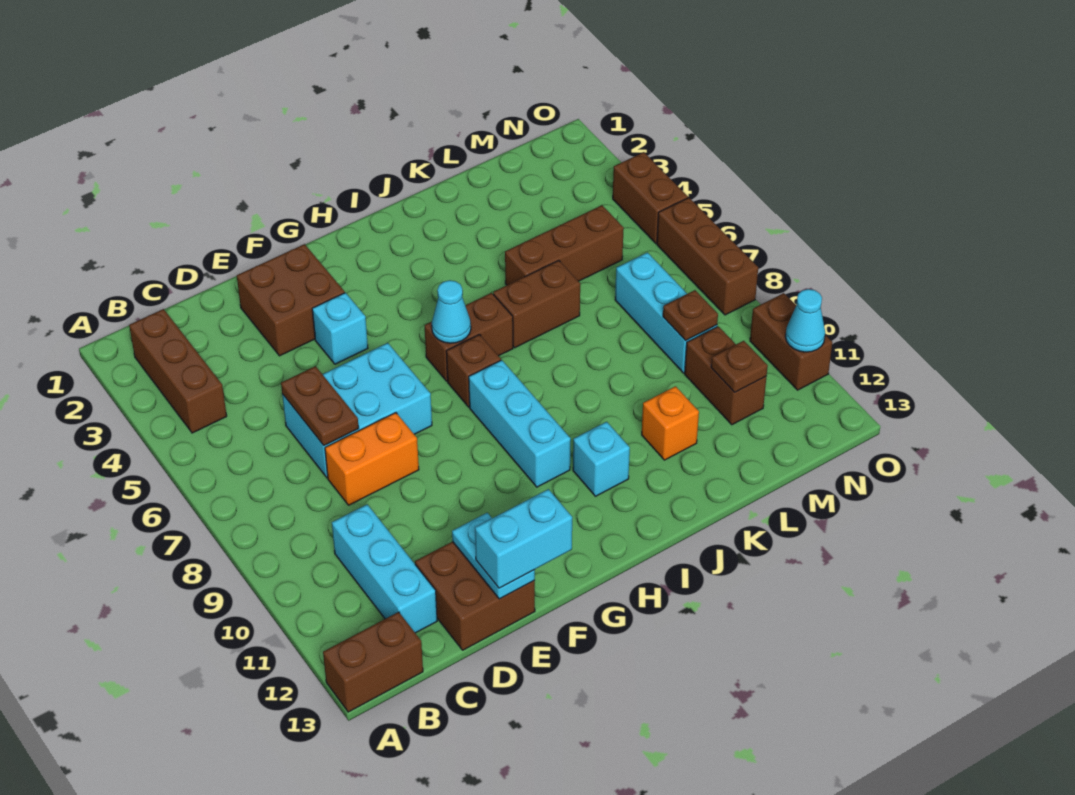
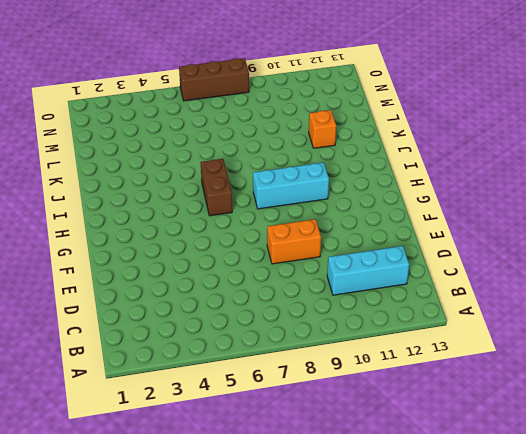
orange 1x2 brick [267,219,321,264] -> orange 1x2 brick turned to [325,413,419,505]
none -> brown 1x2 brick [323,612,423,712]
none -> brown 1x3 brick [129,309,227,433]
none -> cyan 2x3 brick [282,343,432,478]

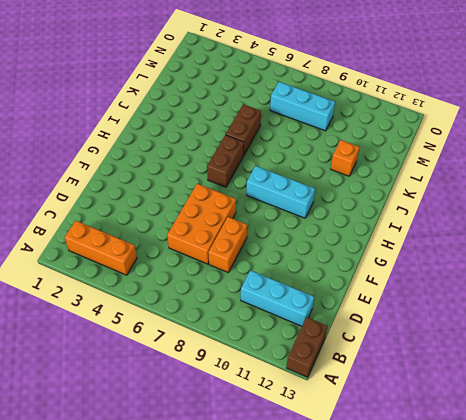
orange 1x3 brick [65,221,137,275] -> brown 1x3 brick [129,309,227,433]
orange 2x3 brick [167,184,236,264] -> cyan 2x3 brick [282,343,432,478]
none -> brown 2x2 brick [415,542,535,650]
none -> brown 2x2 brick [237,244,345,356]
none -> cyan 1x1 brick [312,293,368,364]

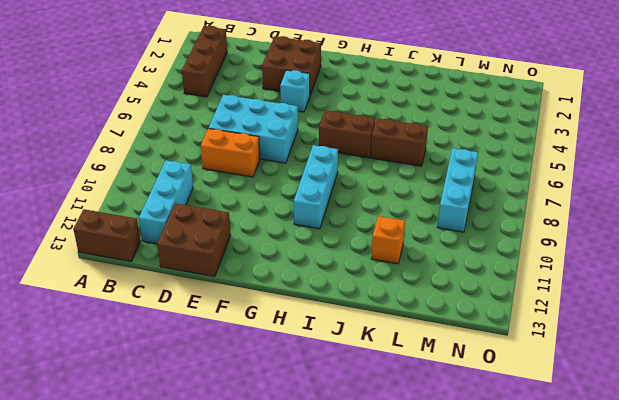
none -> brown 1x1 brick [446,334,501,407]
none -> cyan 1x1 brick [573,422,630,496]
none -> brown 1x3 brick [505,205,624,285]

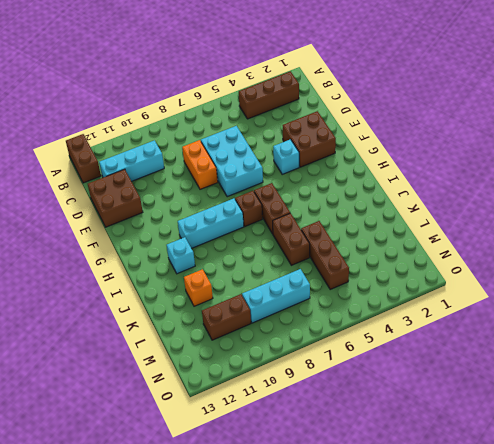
none -> brown 1x2 brick [613,152,688,243]
none -> brown 1x3 brick [657,198,758,315]
none -> brown 1x2 brick [750,293,832,390]

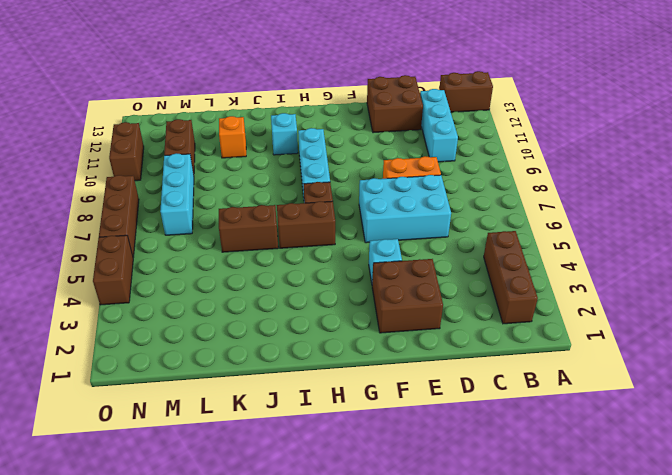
none -> brown 1x3 brick [505,205,624,285]
none -> brown 1x2 plate [281,366,359,446]
none -> cyan 1x2 plate [452,513,535,599]

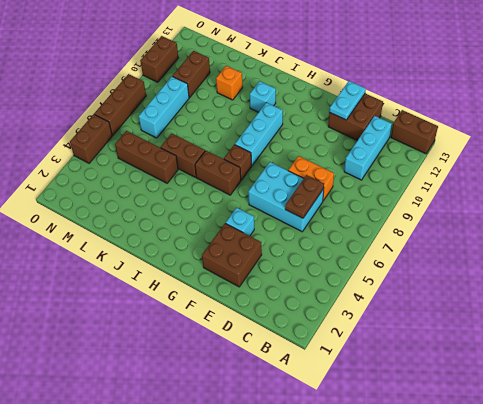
none -> brown 1x3 brick [129,309,227,433]
none -> cyan 1x1 cone [432,280,471,343]
none -> brown 1x1 plate [663,290,718,341]

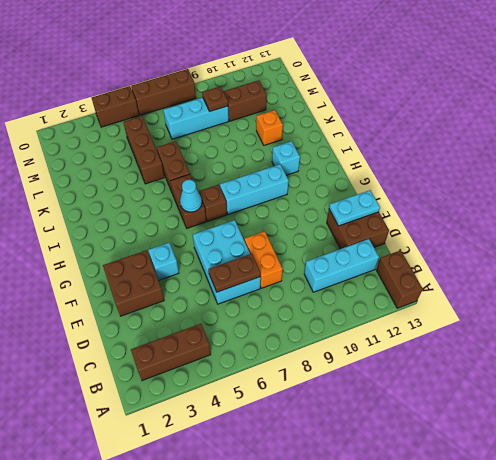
none -> brown 1x2 brick [750,293,832,390]
none -> brown 1x1 plate [711,341,768,392]
none -> cyan 1x1 cone [785,289,825,352]

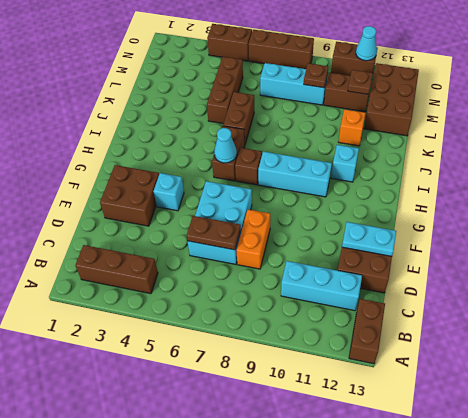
brown 2x3 brick [364,63,419,136] -> none
none -> cyan 1x2 brick [475,489,572,588]

